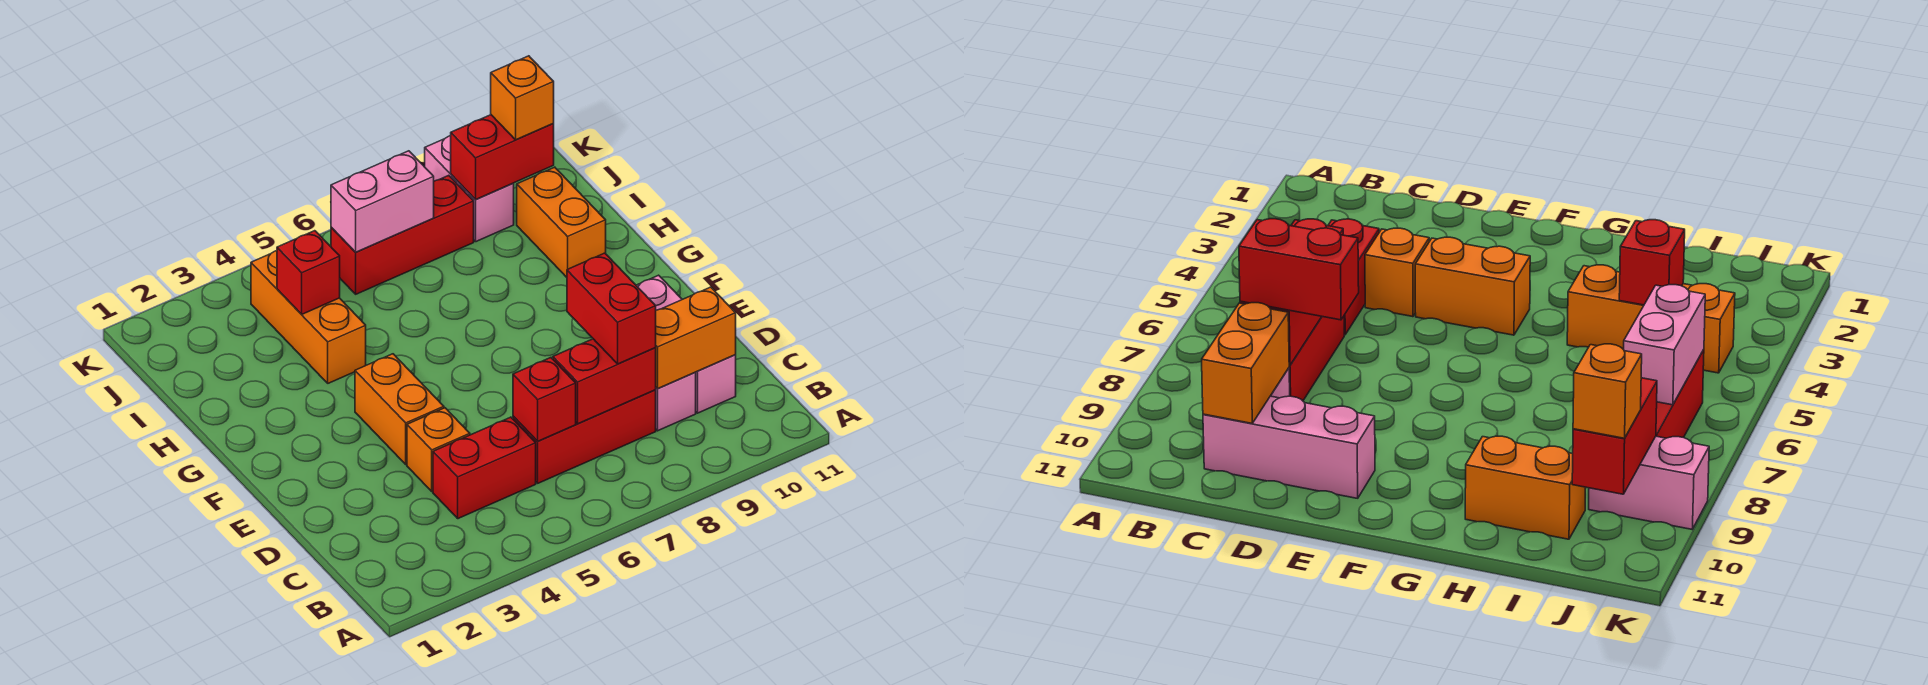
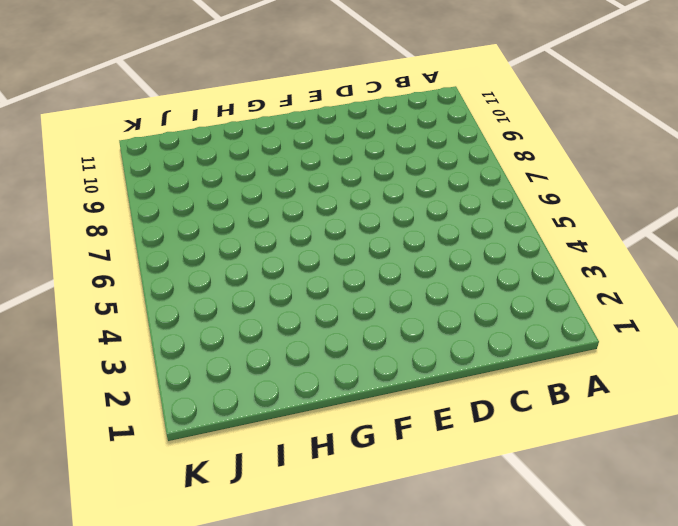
none -> red 1x2 brick [433,417,536,519]
none -> red 1x3 brick [513,390,656,483]
none -> pink 1x1 brick [656,373,696,431]

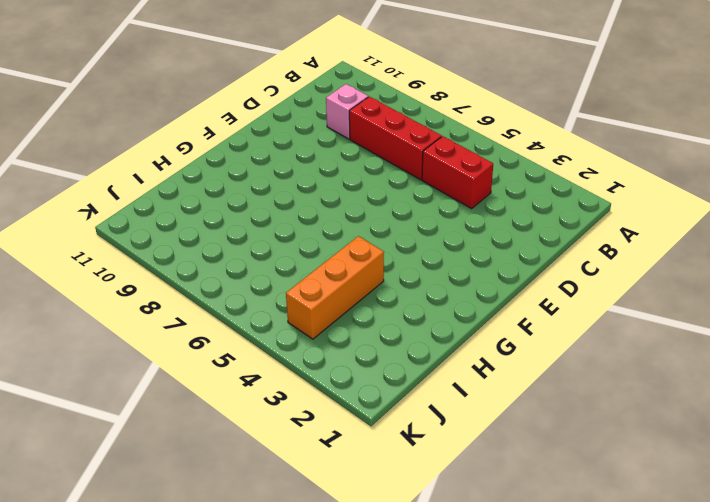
none -> pink 1x3 brick [636,275,736,413]
none -> orange 1x1 brick [407,408,470,492]
none -> orange 1x2 brick [355,354,444,465]

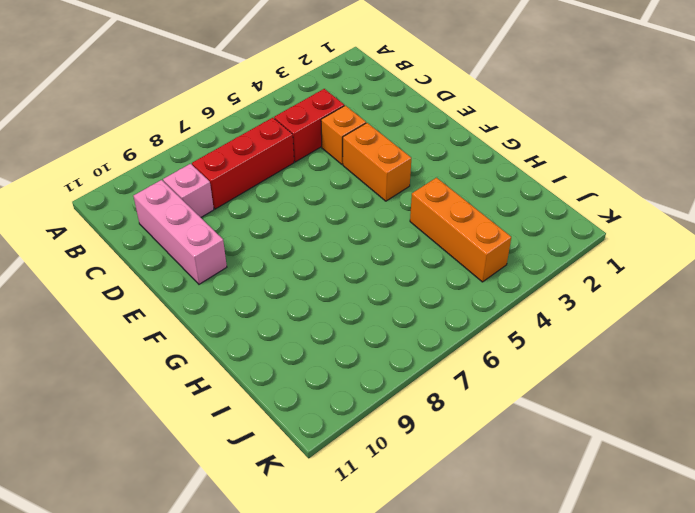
none -> orange 1x2 brick [517,167,606,277]
none -> red 1x3 brick [331,175,474,294]
none -> pink 1x2 brick [425,136,514,242]

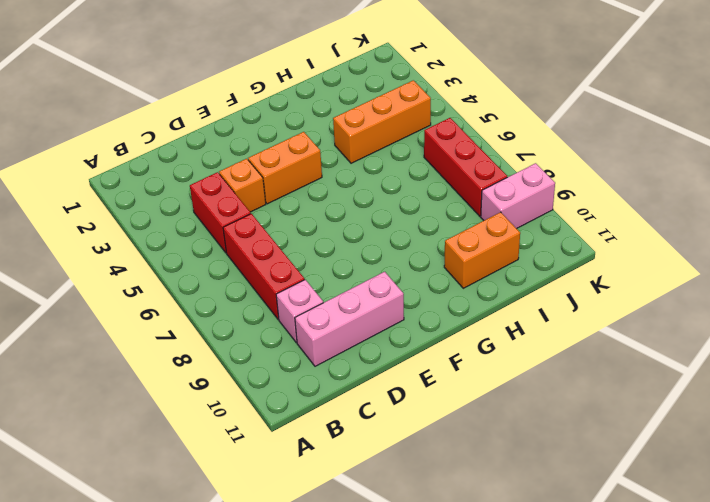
none -> red 1x1 brick [513,358,576,441]
none -> red 1x2 brick [553,339,656,424]
none -> orange 1x2 brick [656,287,736,389]

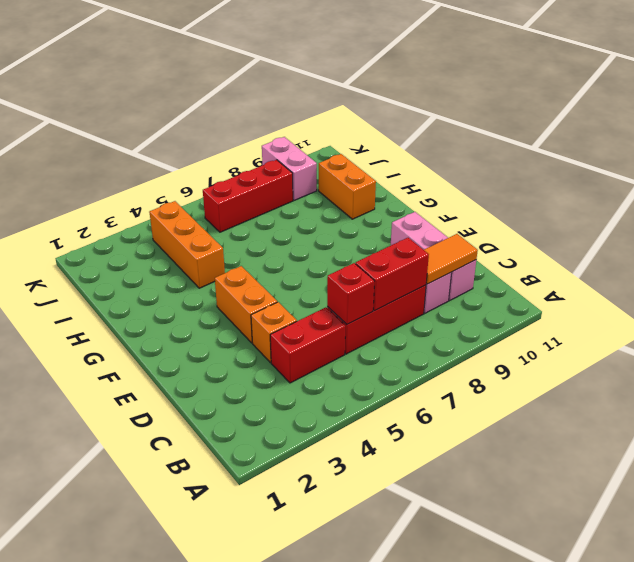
orange 1x2 tile [424,234,478,284] -> orange 1x2 brick [656,287,736,389]
none -> red 1x1 brick [277,231,340,314]
none -> pink 1x2 brick [331,151,434,252]
none -> red 1x2 brick [451,115,554,200]

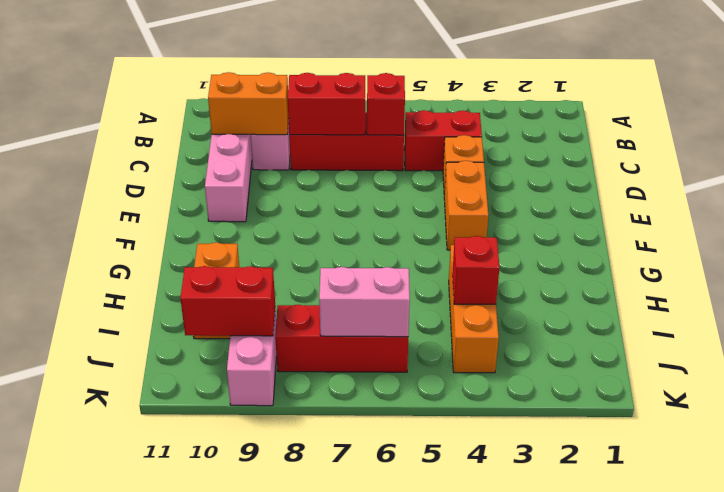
none -> red 1x2 brick [567,253,656,364]
none -> orange 1x1 brick [491,56,554,140]

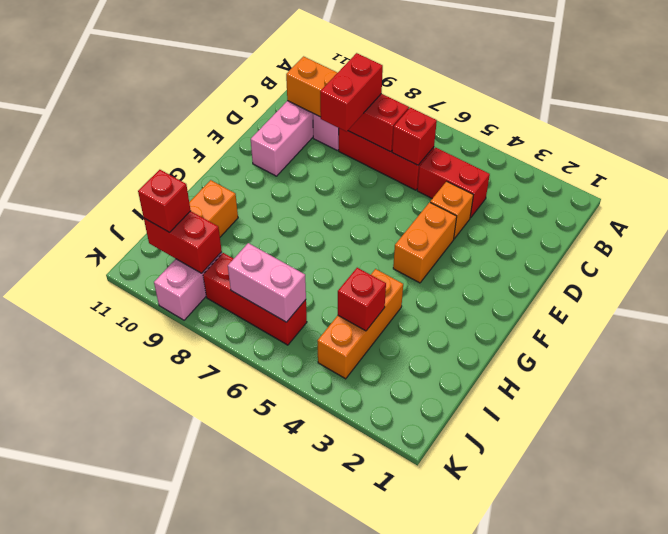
red 1x1 brick [138,170,191,232] -> orange 1x1 brick [491,56,554,140]

